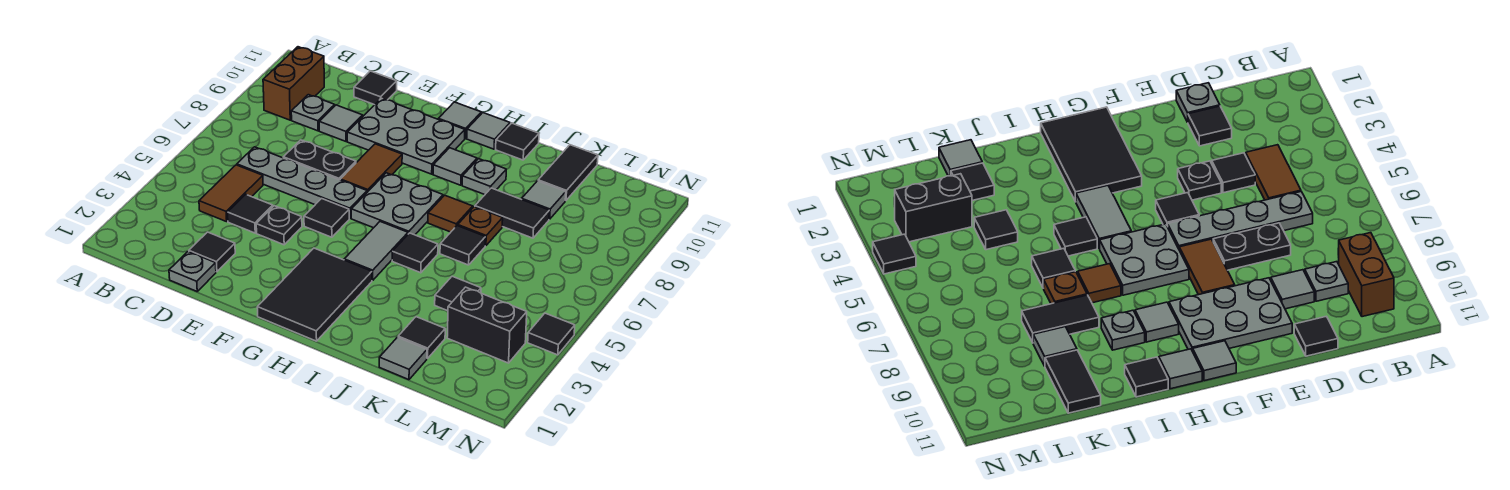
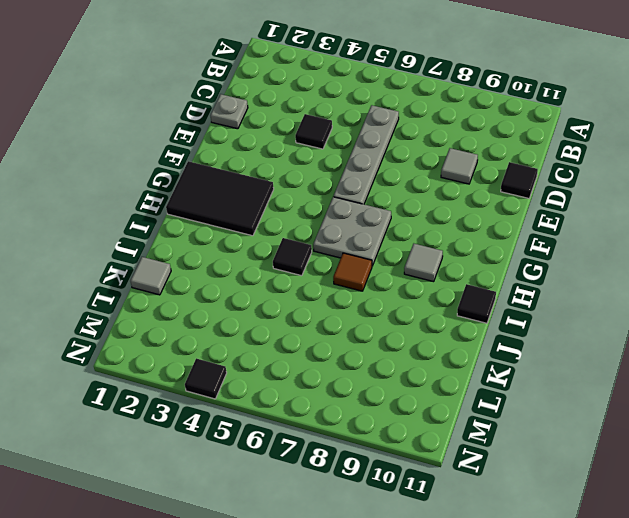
none -> brown 1x2 brick [263,47,324,120]
none -> brown 1x2 tile [199,165,263,222]
none -> grey 1x1 plate [291,95,335,131]
none -> black 1x1 tile [189,232,235,272]

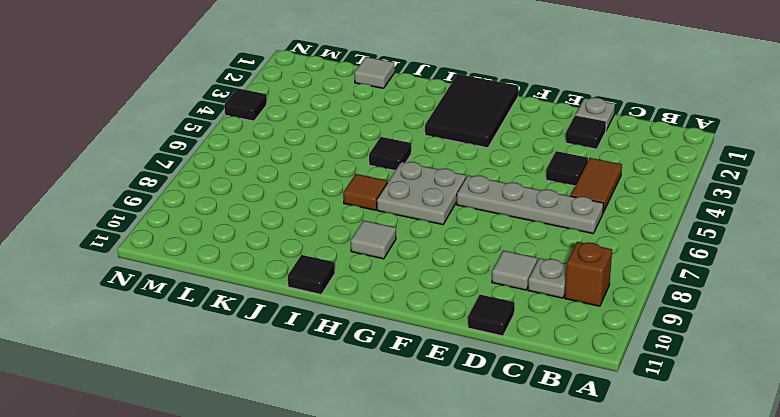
brown 1x1 brick [565,242,612,306] -> brown 1x2 brick [263,47,324,120]
none -> black 1x2 plate [283,140,356,180]
none -> black 1x1 plate [256,206,302,245]
none -> grey 2x3 plate [347,98,465,174]
none -> black 1x1 tile [304,199,349,237]

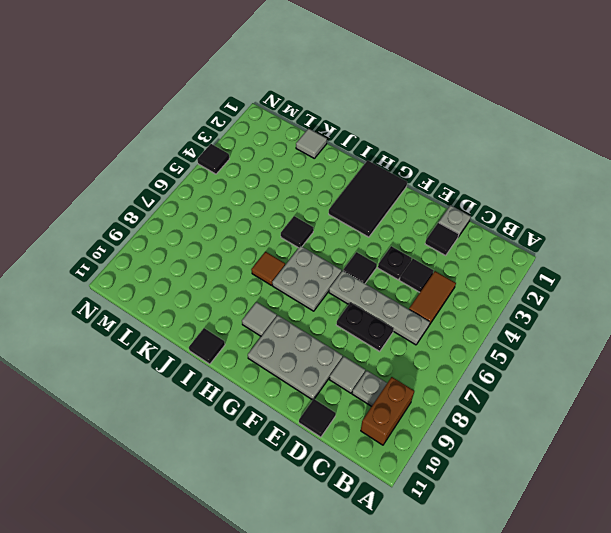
none -> brown 1x2 tile [340,144,402,192]
none -> grey 1x1 tile [438,102,481,138]
none -> grey 1x2 tile [344,222,408,280]
none -> grey 1x1 tile [467,113,510,149]

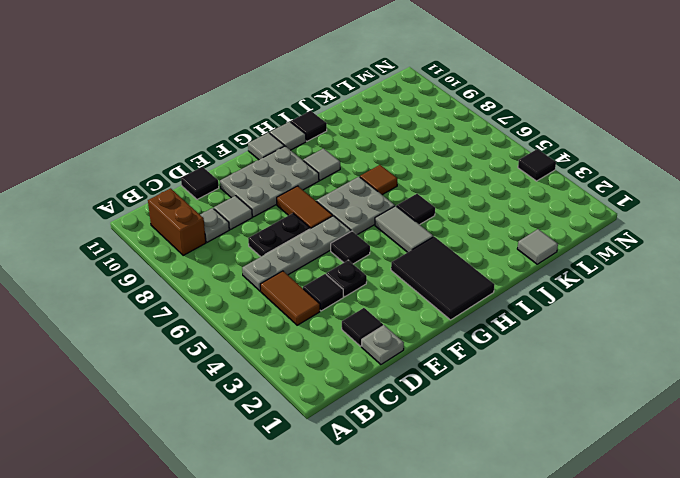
none -> grey 1x1 plate [462,159,506,195]
none -> black 1x1 tile [440,226,485,265]
none -> brown 1x1 plate [458,207,503,246]
none -> black 1x2 tile [475,188,549,238]

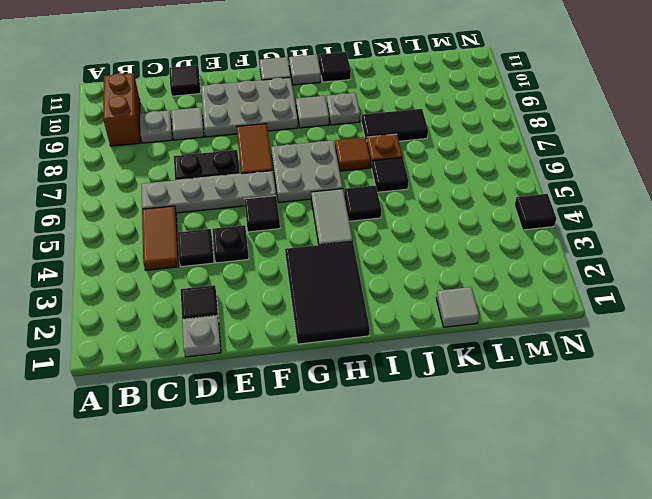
none -> black 1x1 tile [398,317,445,358]
none -> black 1x1 tile [435,276,481,311]
none -> grey 1x1 tile [522,181,566,219]
none -> black 1x2 tile [538,145,598,201]

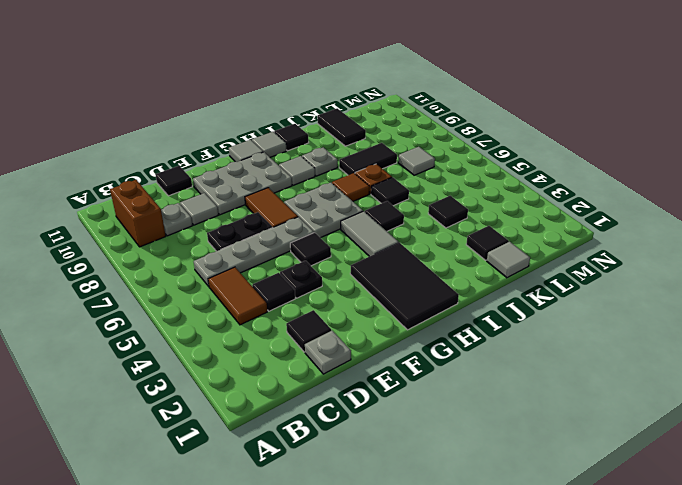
grey 1x1 tile [398,147,435,175] -> grey 1x1 tile moved to [522,181,566,219]
none -> black 1x2 brick [447,287,527,363]
none -> black 1x1 tile [528,313,575,355]

